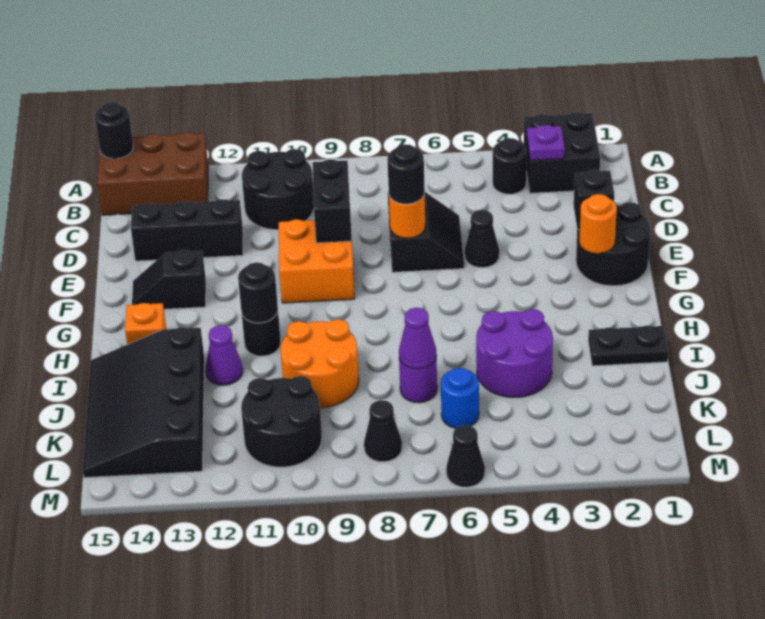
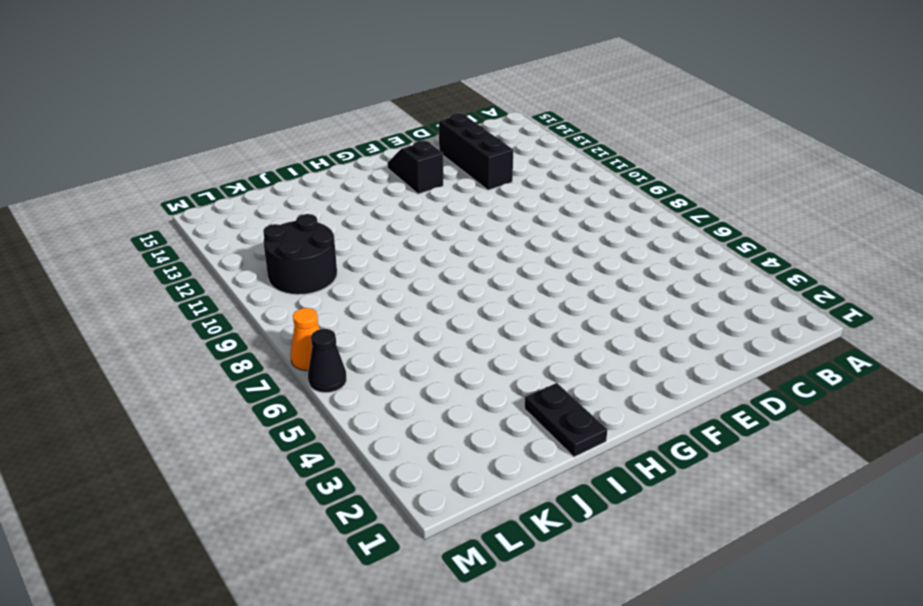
orange 1x1 cone [291,308,320,371] -> none
none -> black 2x2 brick [524,112,600,193]
none -> brown 2x3 brick [97,132,208,215]
none -> black 1x1 round brick [493,138,527,194]
none -> black 2x2 round brick [242,149,314,230]

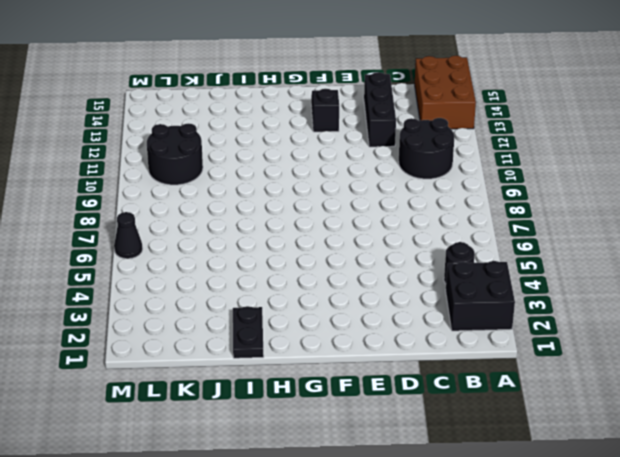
none -> black 2x2 slope [388,192,464,272]
none -> black 2x2 round brick [576,202,650,286]
none -> black 1x1 cone [465,210,499,268]
none -> orange 2x2 brick [279,219,355,303]

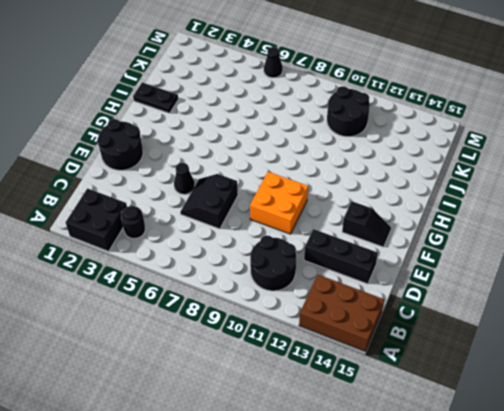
none -> black 1x1 round brick [241,312,281,356]
none -> orange 1x1 brick [125,303,166,345]
none -> purple 2x2 round brick [476,309,553,397]
none -> orange 2x2 round brick [281,319,359,408]

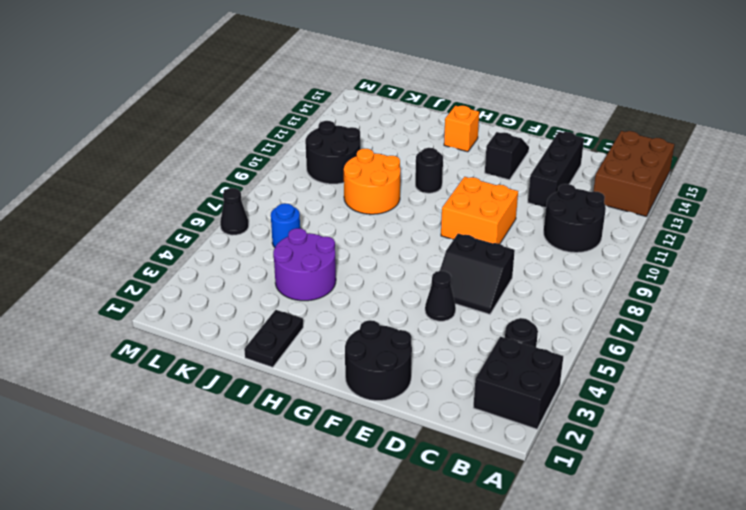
none -> purple 1x1 cone [206,325,243,385]
none -> black 3x4 slope [83,327,205,478]
none -> purple 1x1 round brick [399,356,437,403]
none -> black 1x1 cone [364,400,402,462]

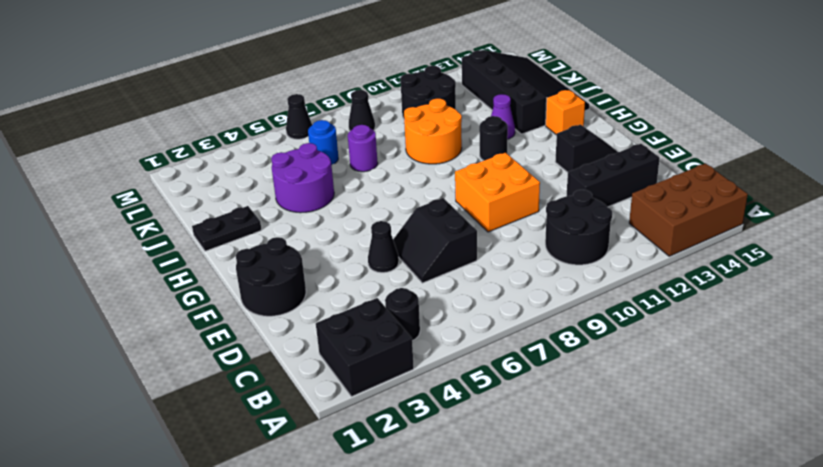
none -> black 1x1 round brick [95,102,133,159]
none -> purple 1x1 plate [527,125,565,160]
none -> black 1x2 brick [312,159,352,243]
none -> black 1x1 brick [574,170,614,229]

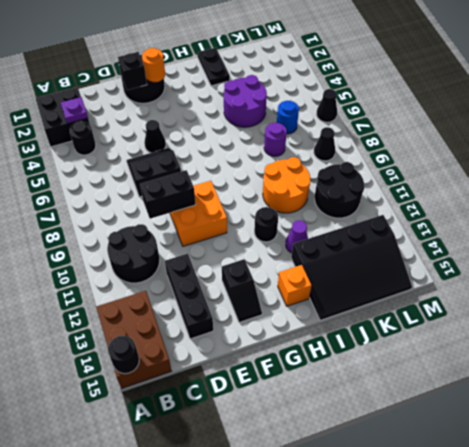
none -> orange 1x1 round brick [389,193,425,238]
none -> black 1x1 round brick [238,263,278,323]
none -> purple 1x1 cone [399,308,437,369]
none -> black 1x1 round brick [387,144,425,204]

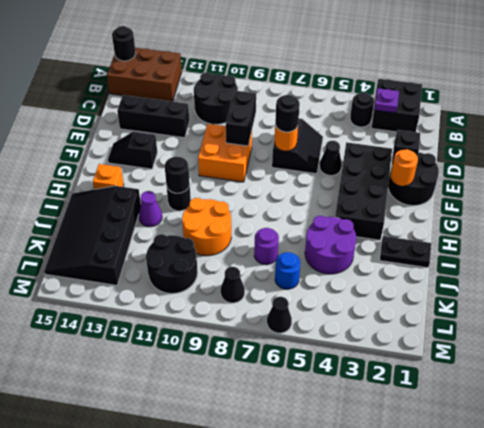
black 2x4 brick [335,142,392,240] -> none
none -> purple 1x1 cone [399,308,437,369]

